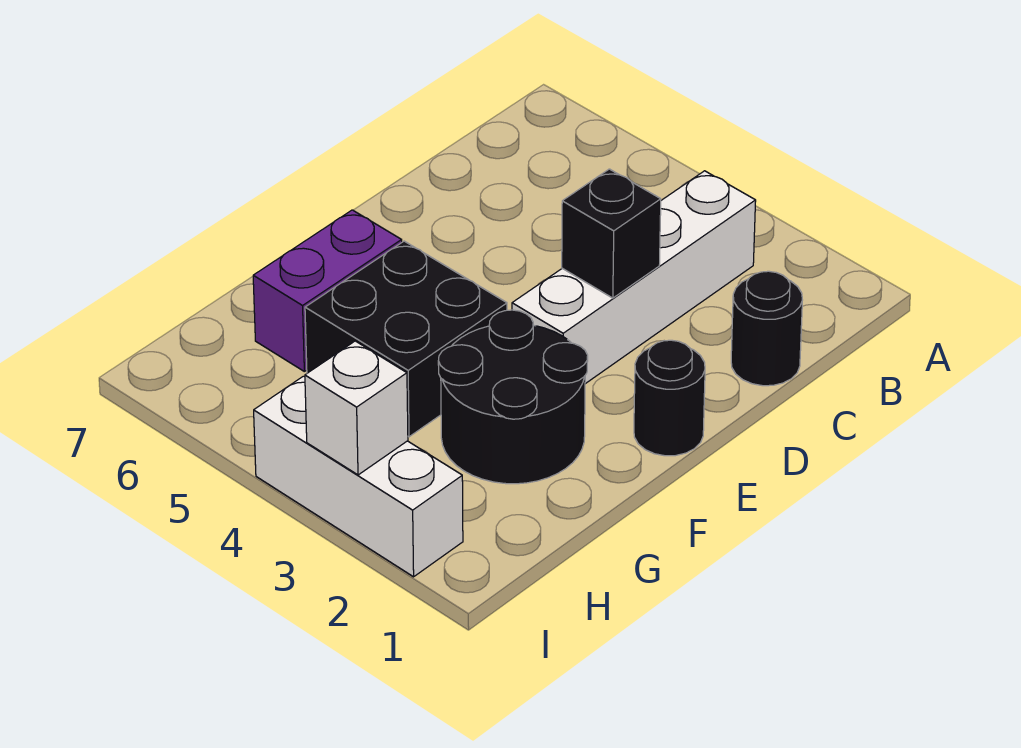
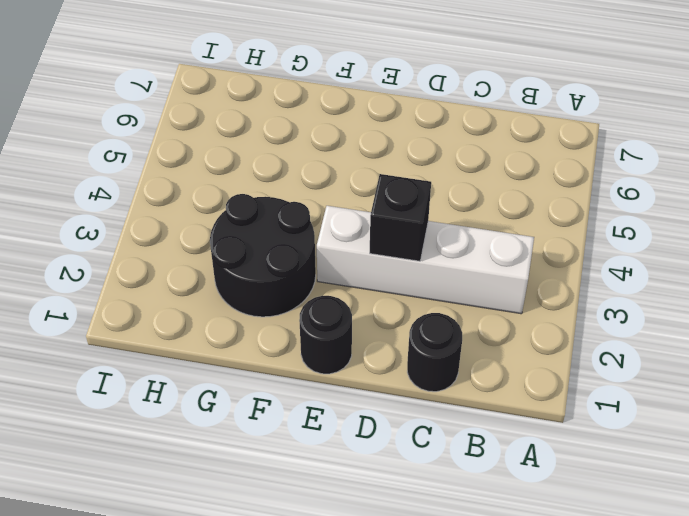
none -> black 2x2 brick [305,241,507,437]
none -> purple 1x2 brick [253,210,402,371]

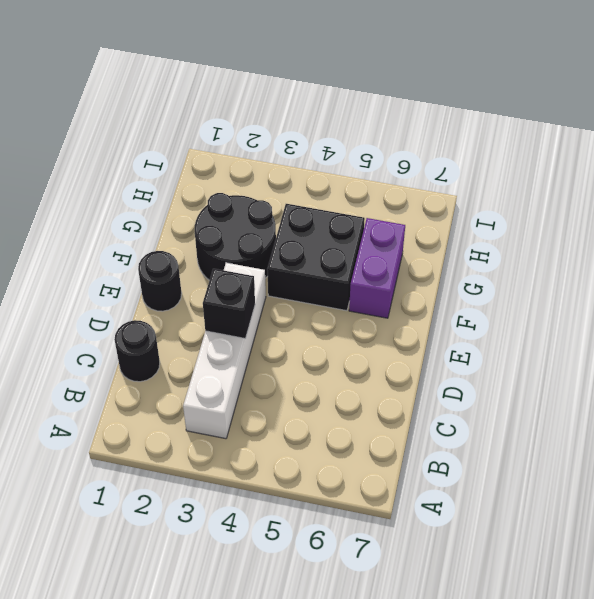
none -> white 1x3 brick [254,376,463,577]
none -> white 1x1 brick [305,341,408,475]

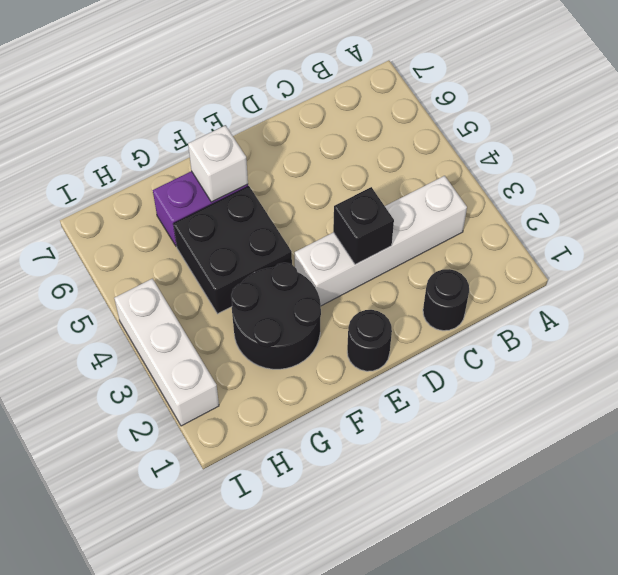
white 1x1 brick [188,125,248,202] -> white 1x1 brick moved to [305,341,408,475]

